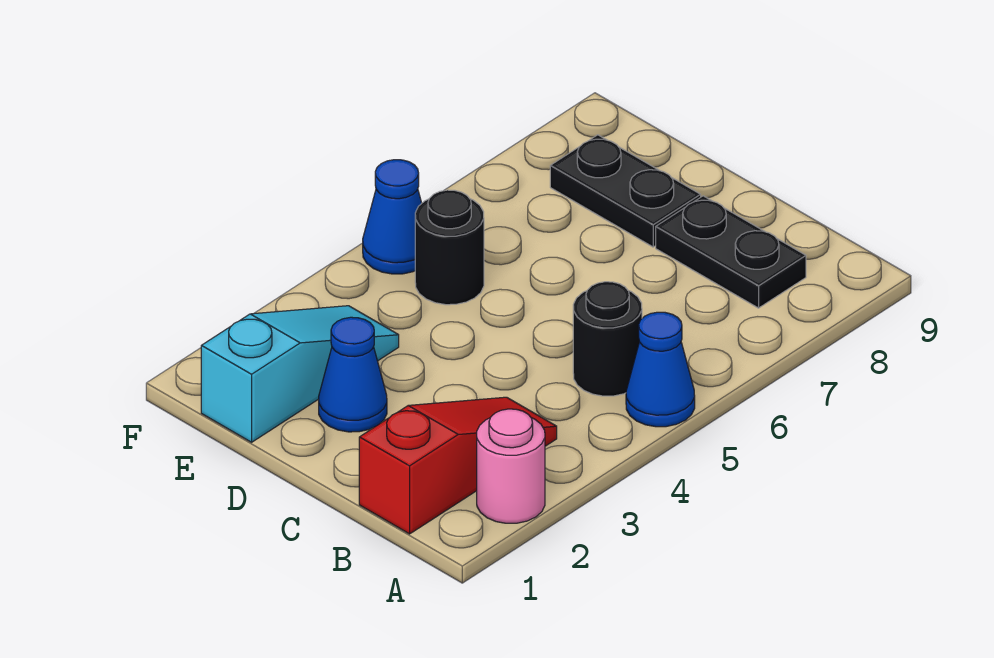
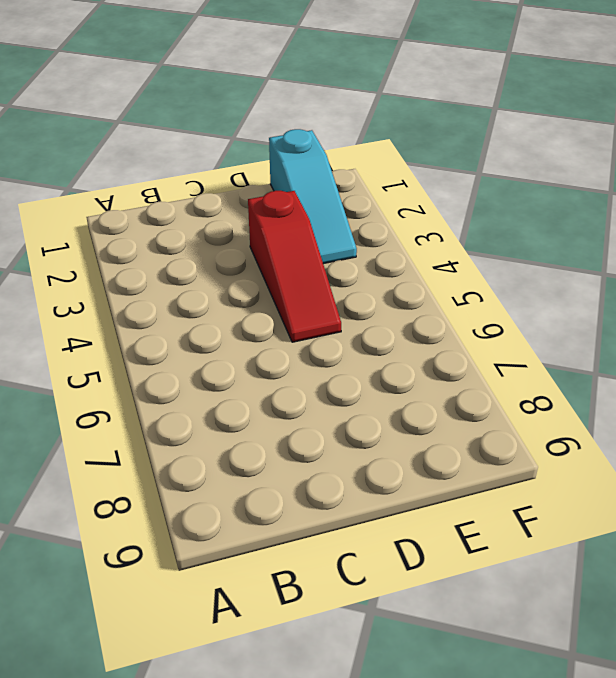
red 1x3 slope [248,191,341,342] -> red 1x3 slope moved to [359,397,557,534]
none -> pink 1x1 round brick [477,409,545,523]
none -> blue 1x1 cone [626,312,695,427]

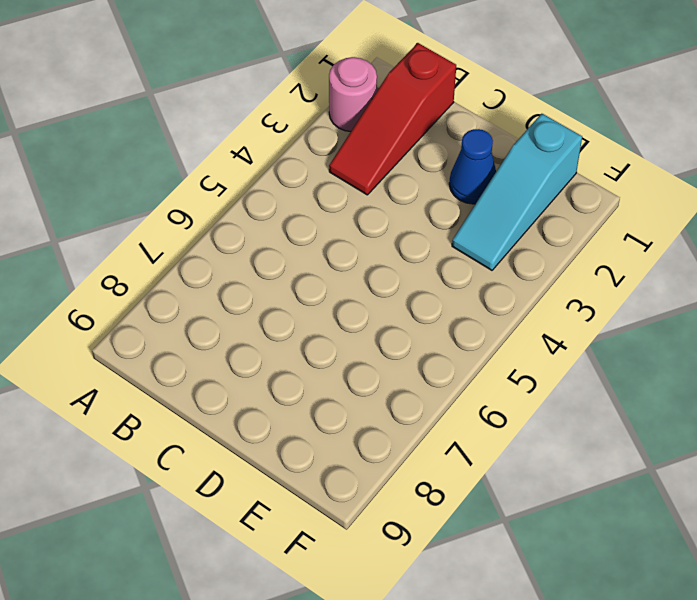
none -> blue 1x1 cone [626,312,695,427]
none -> black 1x1 round brick [573,282,642,396]

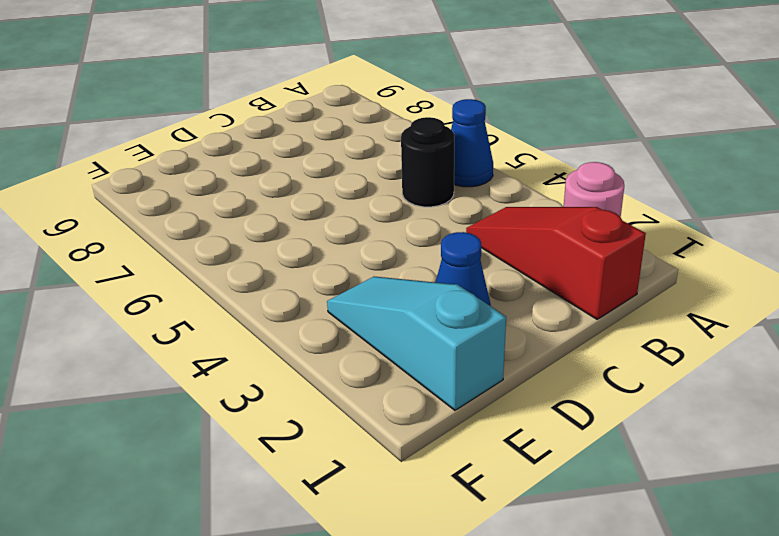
none -> black 1x2 plate [656,196,806,308]
none -> black 1x2 plate [550,135,701,247]

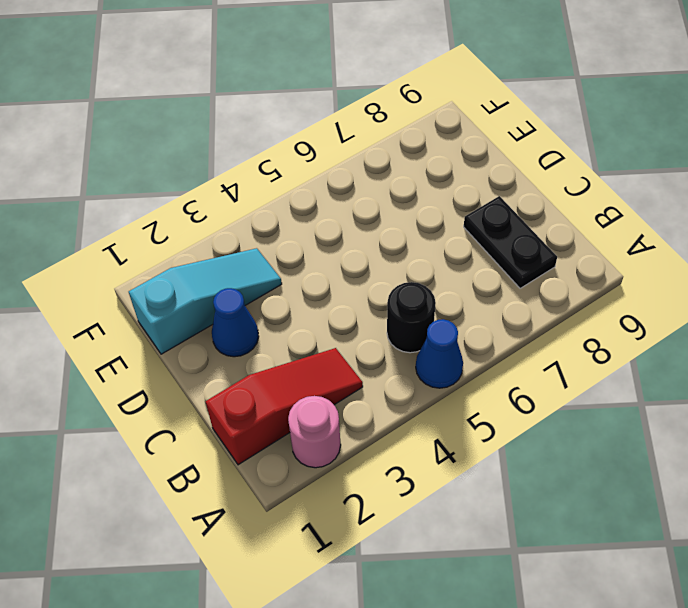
none -> black 1x2 plate [550,135,701,247]
none -> black 1x1 round brick [415,190,484,305]

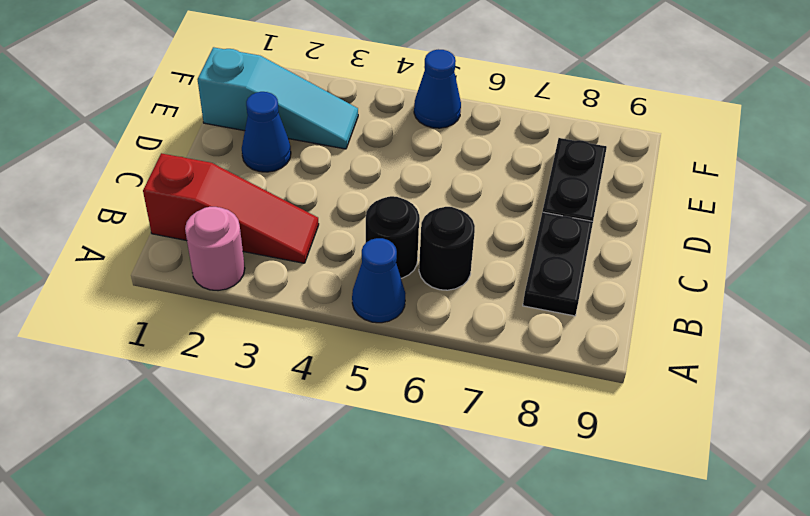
black 1x1 round brick [419,207,475,290] -> black 1x1 round brick moved to [415,190,484,305]

